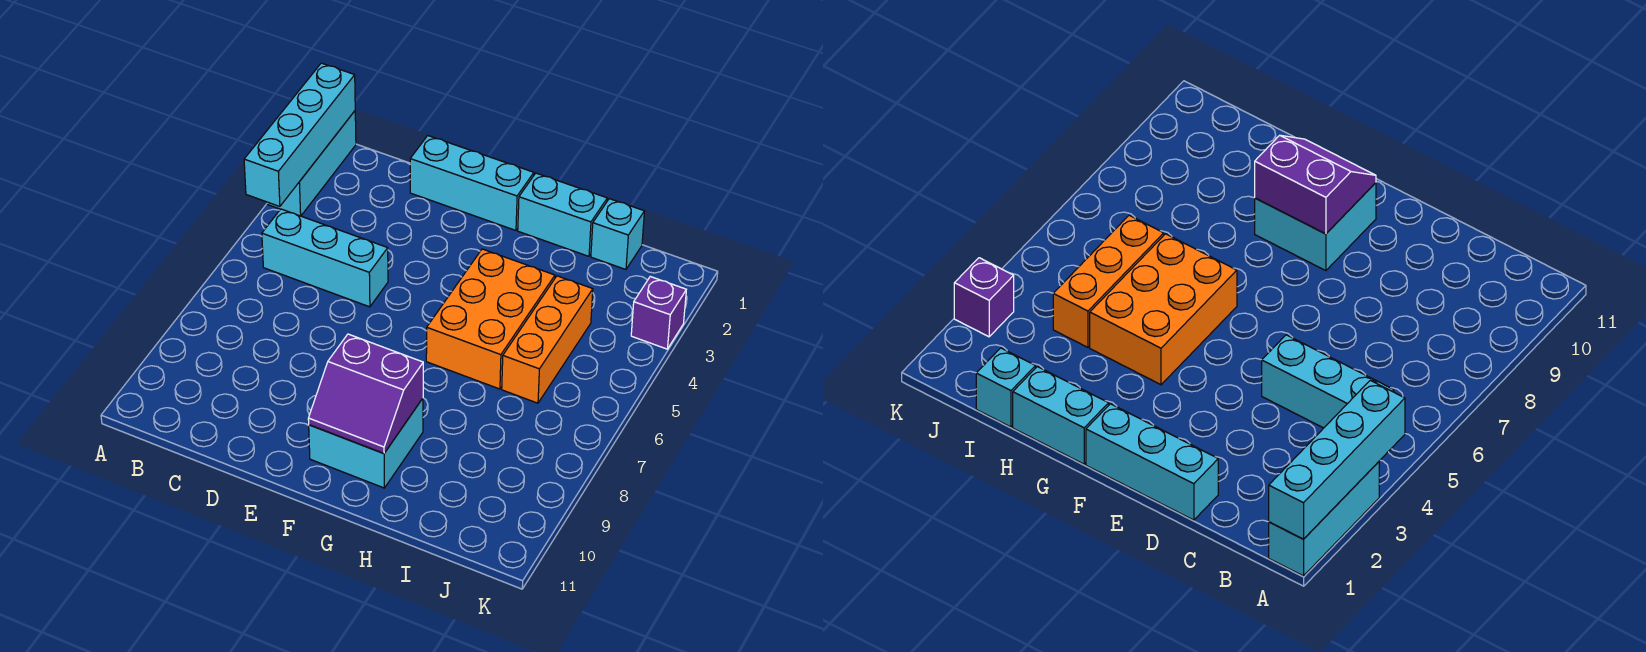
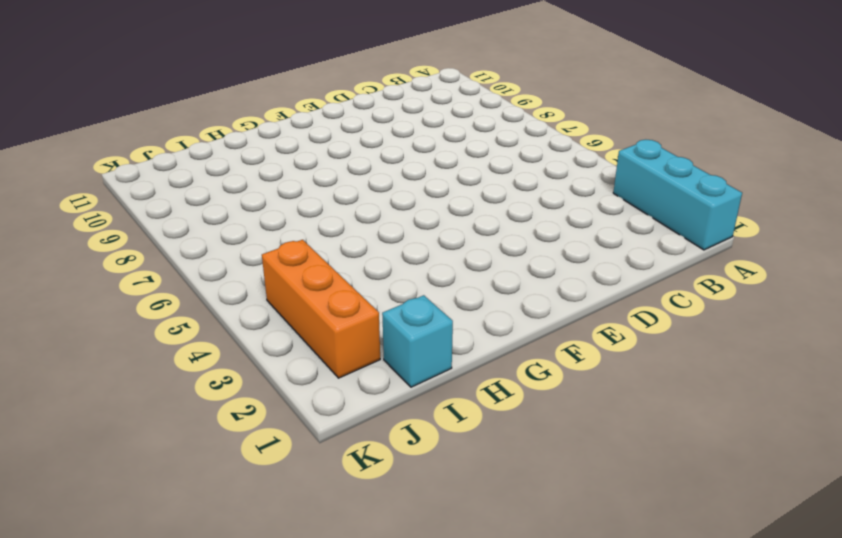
orange 1x3 brick [262,240,380,378] -> orange 1x3 brick moved to [502,276,593,403]
none -> cyan 1x3 brick [262,209,388,307]
none -> cyan 1x3 brick [410,136,534,230]

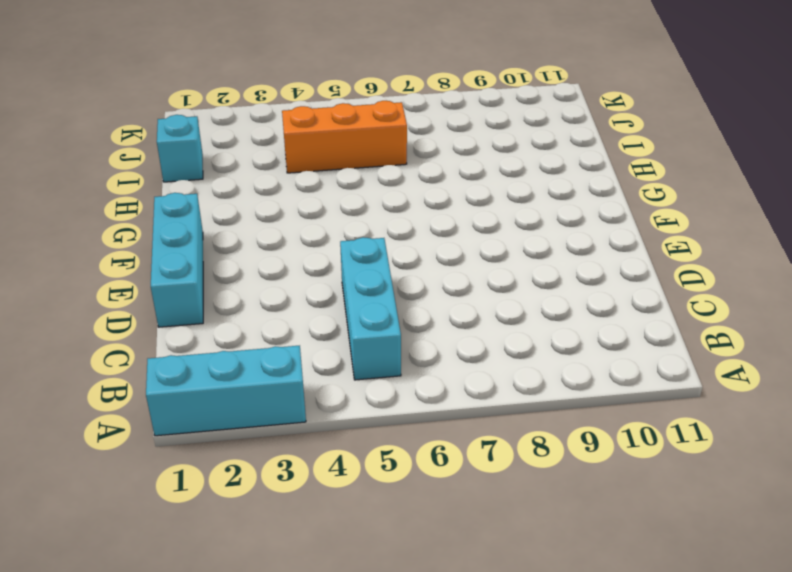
none -> cyan 2x2 brick [309,398,423,488]
none -> cyan 1x2 brick [518,173,607,256]

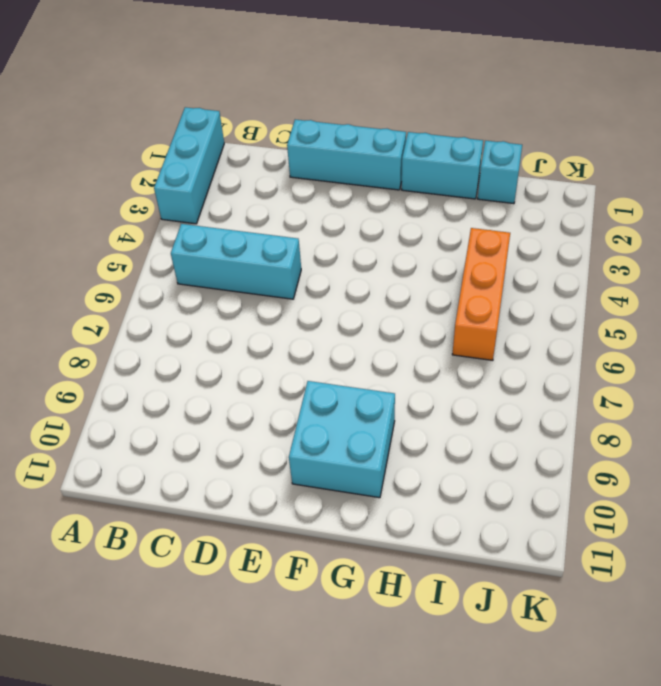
none -> orange 2x3 brick [426,249,555,389]
none -> purple 1x1 brick [631,277,686,349]

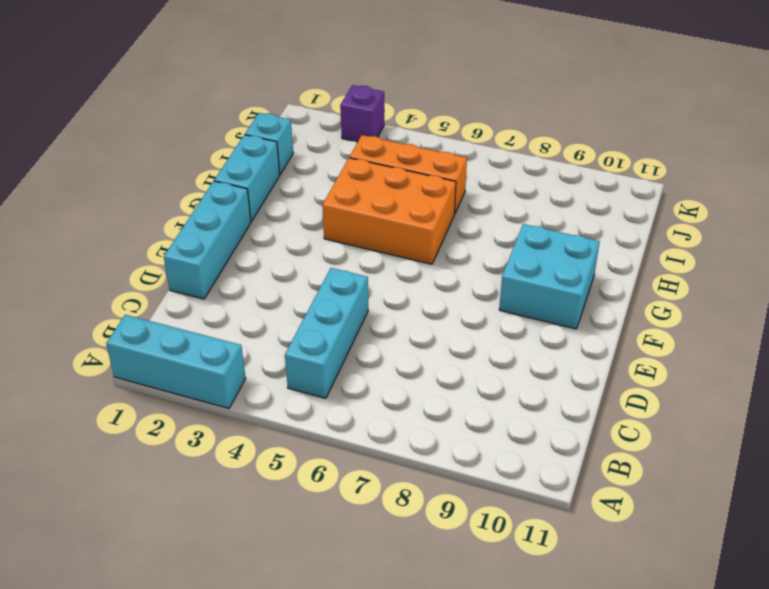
none -> cyan 1x4 brick [244,63,355,207]
none -> purple 2x2 slope [308,334,423,453]

